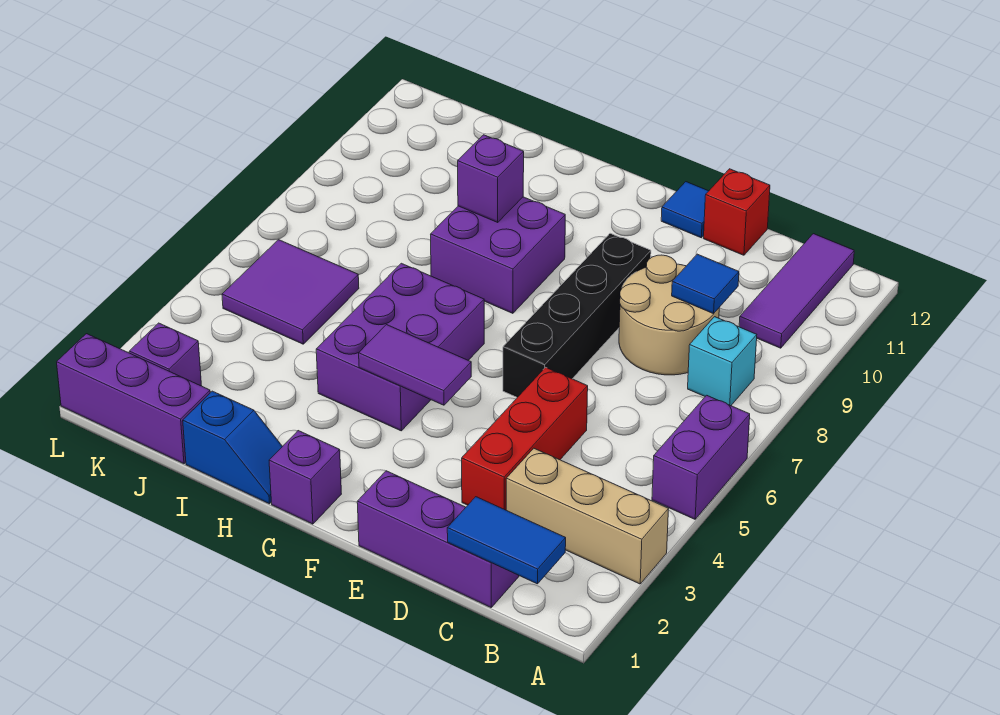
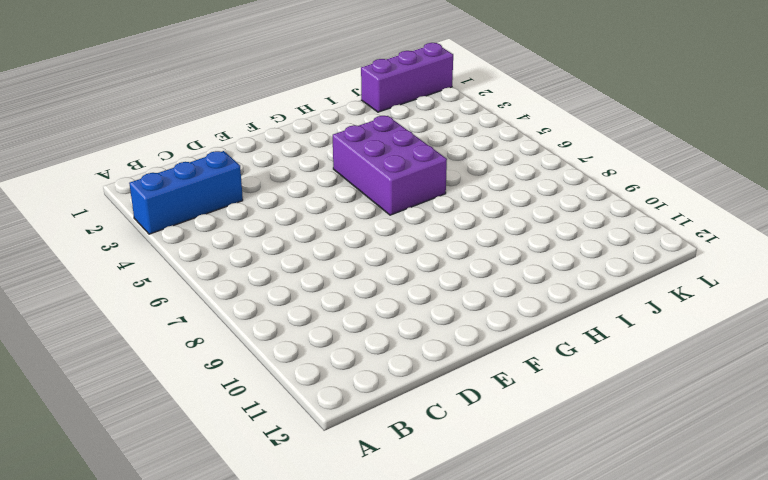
blue 1x3 brick [129,151,243,234] -> tan 1x3 brick [506,448,668,584]
none -> purple 1x2 brick [652,395,750,519]
none -> cyan 1x1 brick [688,317,757,406]
none -> purple 1x3 tile [739,234,854,348]

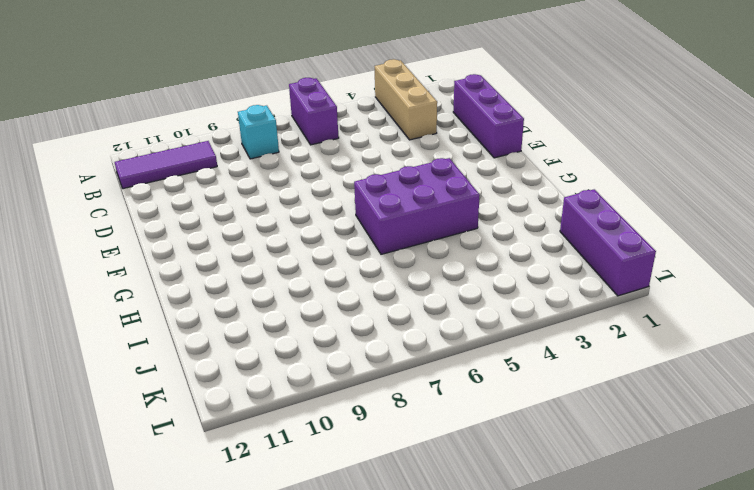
purple 1x2 brick [289,78,339,145] -> purple 1x2 brick turned to [652,395,750,519]
none -> tan 2x2 round brick [619,255,719,375]
none -> red 1x3 brick [462,367,588,510]
none -> red 1x1 brick [703,169,770,255]

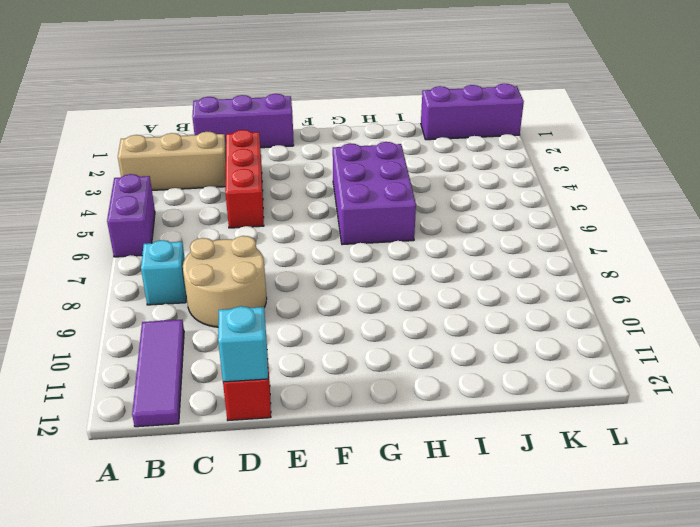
cyan 1x1 brick [218,306,268,382] -> none
none -> black 1x4 brick [503,233,651,397]
none -> blue 1x1 tile [661,182,708,238]
none -> purple 1x1 brick [269,431,341,524]

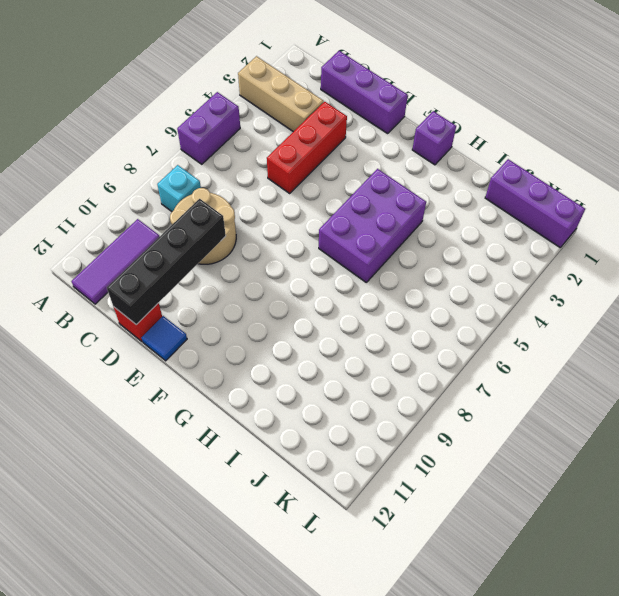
black 1x4 brick [107,199,226,325] -> black 1x4 brick moved to [503,233,651,397]
none -> purple 2x2 brick [431,197,565,313]
none -> blue 1x2 slope [183,391,283,504]
none -> purple 2x2 tile [222,240,359,344]

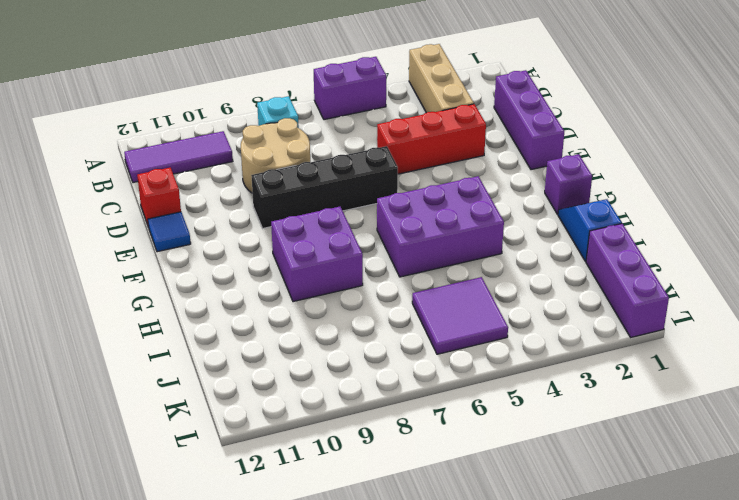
none -> purple 1x1 brick [129,323,201,386]
none -> blue 1x2 tile [447,497,566,584]
none -> blue 1x1 tile [672,254,739,314]

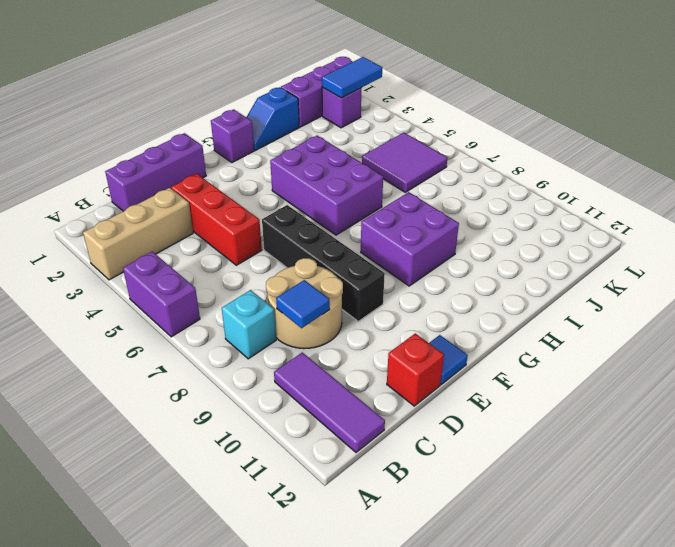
blue 1x2 tile [322,57,382,98] -> blue 1x2 tile moved to [447,497,566,584]
none -> purple 1x2 tile [359,325,471,405]
none -> purple 1x1 brick [458,135,524,222]

